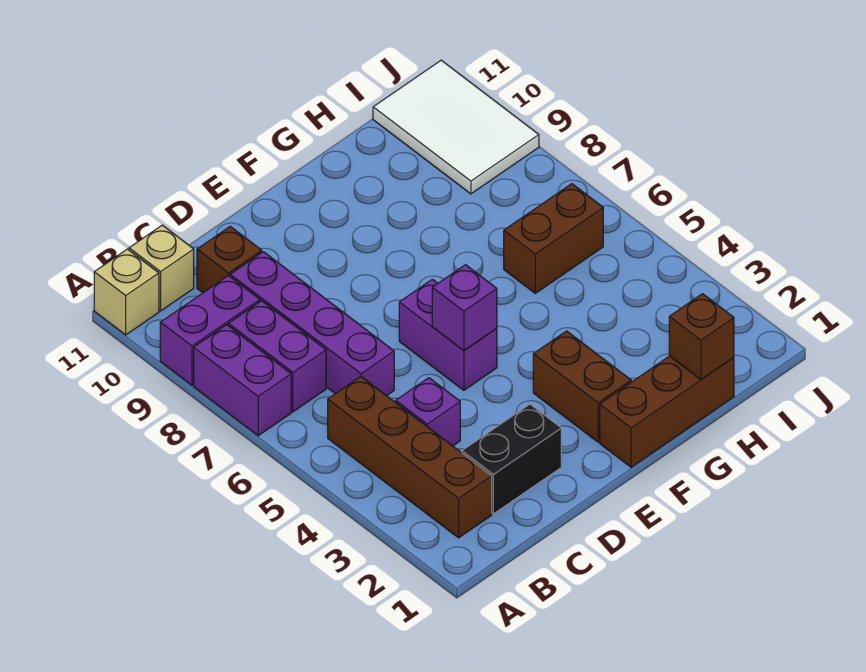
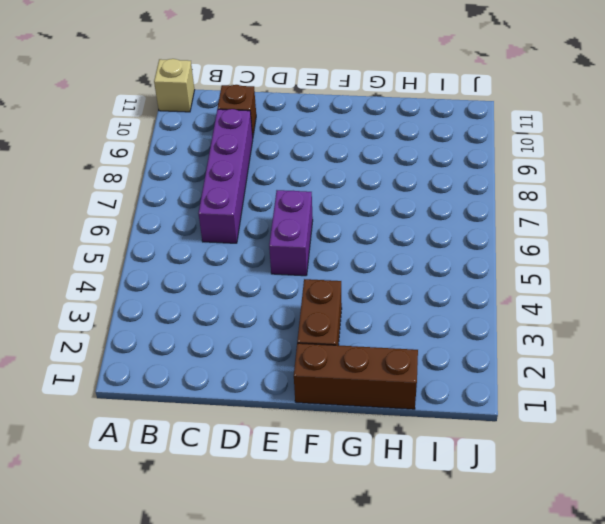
none -> purple 1x2 brick [194,325,291,436]
none -> purple 1x2 brick [160,275,260,385]
none -> brown 1x4 brick [328,377,492,538]

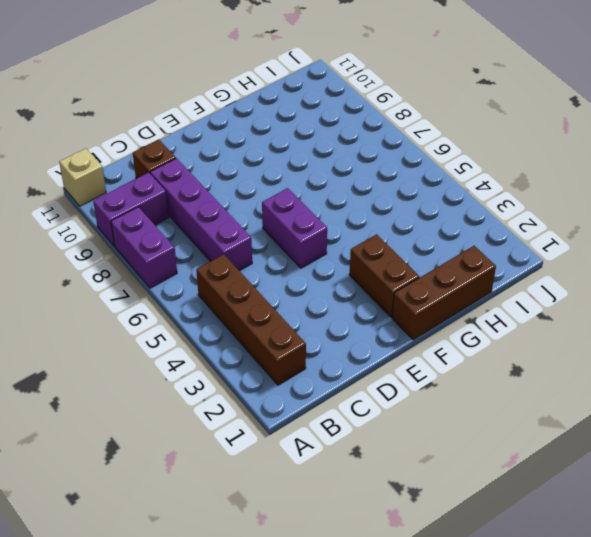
none -> purple 1x2 brick [228,301,326,412]
none -> tan 1x1 brick [129,225,194,311]
none -> black 1x2 brick [462,404,561,514]

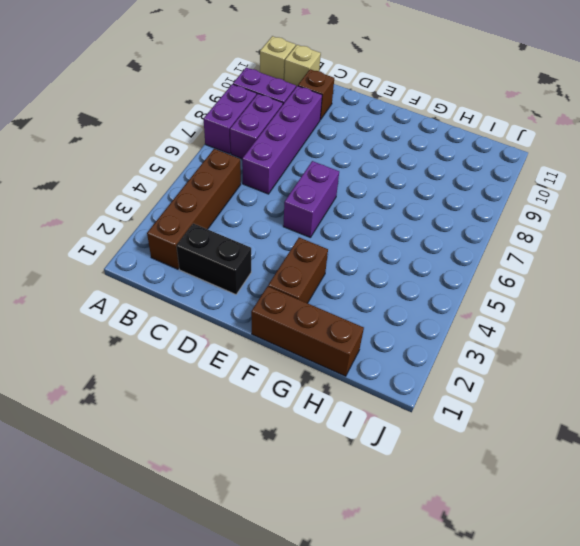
none -> purple 1x1 brick [396,378,460,446]
none -> brown 1x2 brick [504,184,603,293]
none -> white 2x3 tile [373,60,539,194]

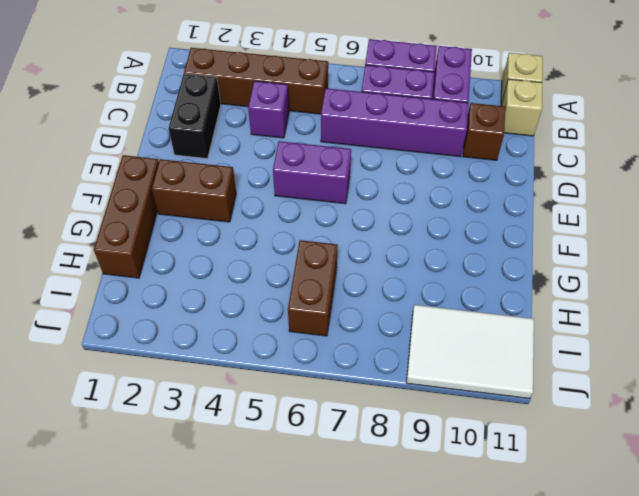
none -> purple 1x1 brick [432,265,497,351]
none -> brown 1x1 brick [669,294,734,380]

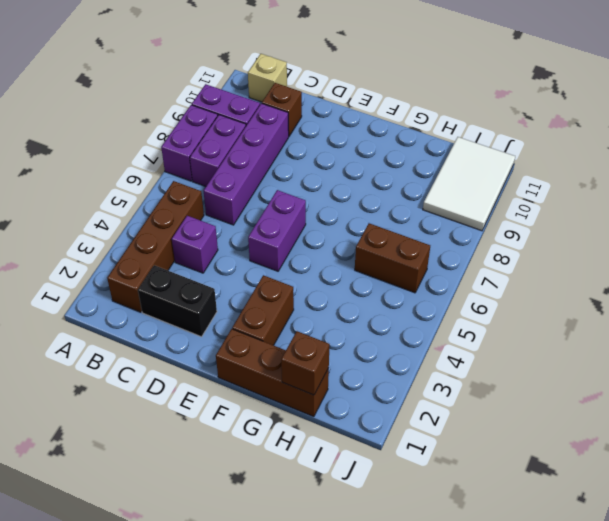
none -> tan 1x1 brick [94,249,159,335]
none -> purple 1x1 brick [432,265,497,351]

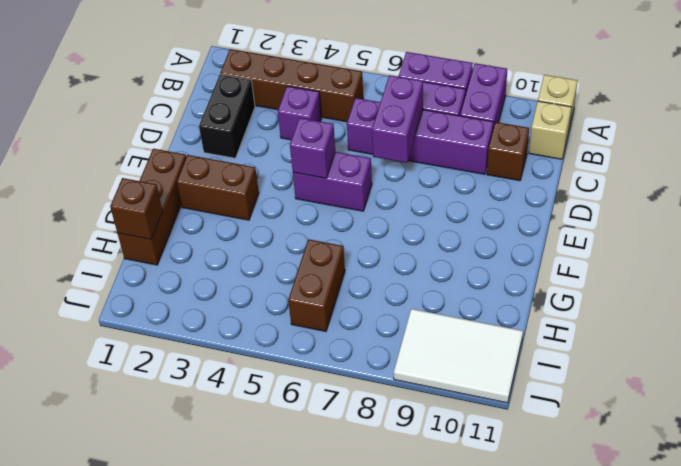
purple 1x2 brick [372,75,423,163] -> none

